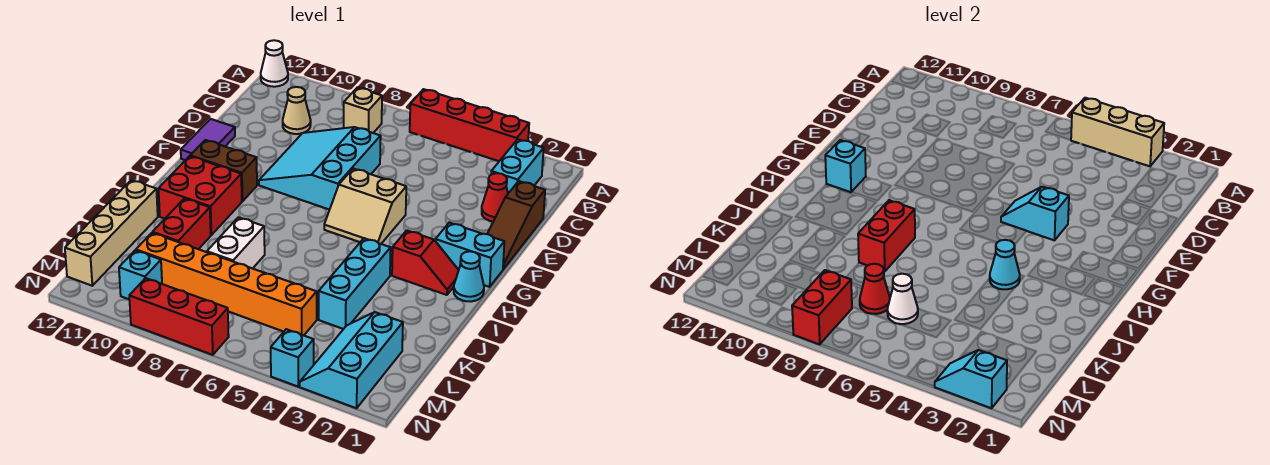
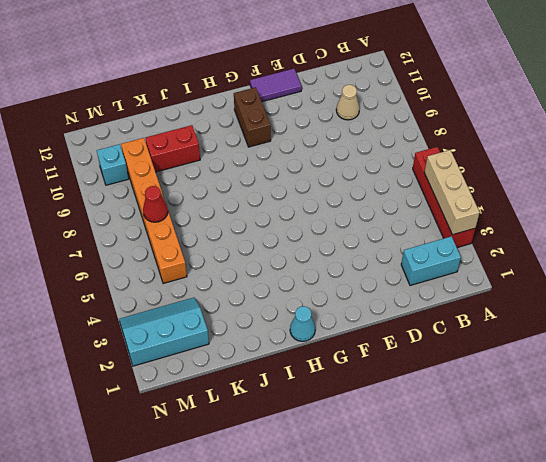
none -> white 1x1 cone [261,40,288,87]
none -> tan 1x1 brick [344,88,382,133]
none -> brown 1x3 slope [487,181,545,269]
none -> red 1x1 cone [482,173,508,221]

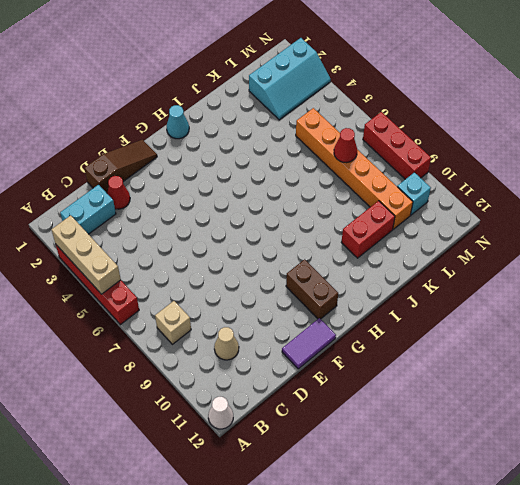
none -> cyan 3x3 slope [259,127,381,210]
none -> tan 2x2 slope [324,169,406,244]
none -> cyan 1x2 brick [435,223,504,287]
none -> red 1x2 slope [392,230,459,295]

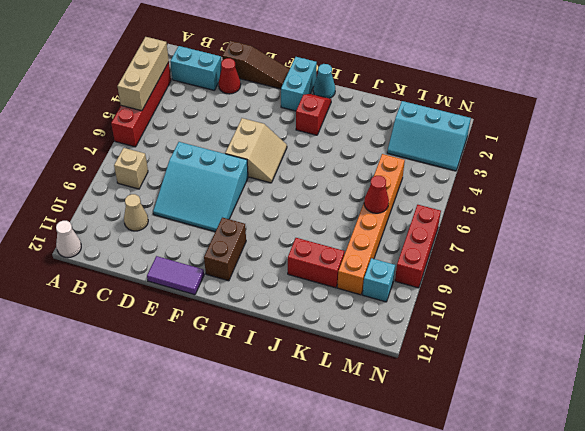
none -> red 2x2 brick [159,156,242,235]
none -> cyan 1x3 brick [319,238,391,329]
none -> white 1x2 brick [207,217,265,269]
none -> tan 1x4 brick [65,180,158,286]

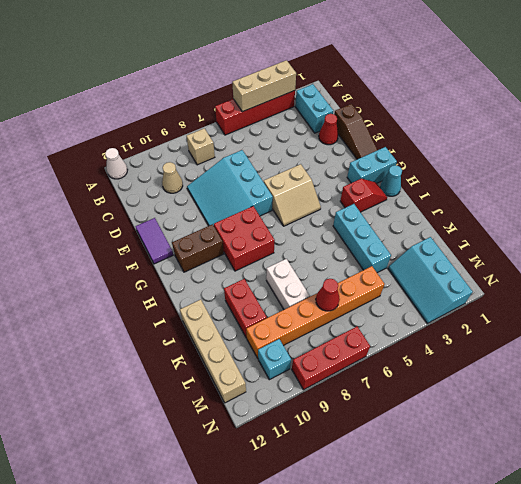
red 2x2 brick [214,206,275,271] -> red 2x2 brick moved to [159,156,242,235]
none -> cyan 1x1 brick [271,329,314,387]
none -> cyan 1x2 slope [1001,187,1069,240]
none -> cyan 1x1 brick [825,140,866,192]
none -> cyan 1x1 cone [990,240,1020,289]

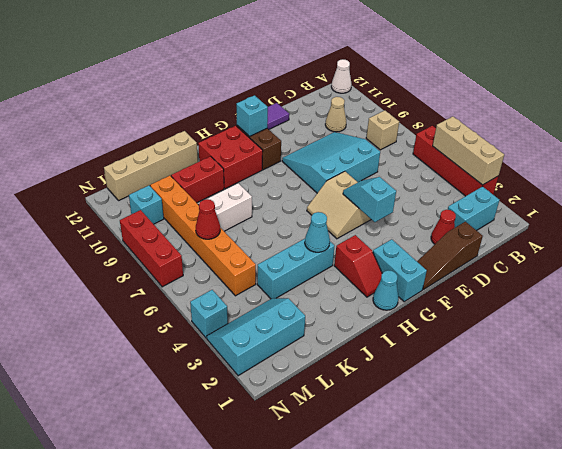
none -> red 1x2 brick [858,200,915,272]
none -> white 1x1 cone [887,274,918,324]
none -> red 1x2 brick [792,270,852,345]
none -> cyan 1x2 slope [935,350,1007,408]

